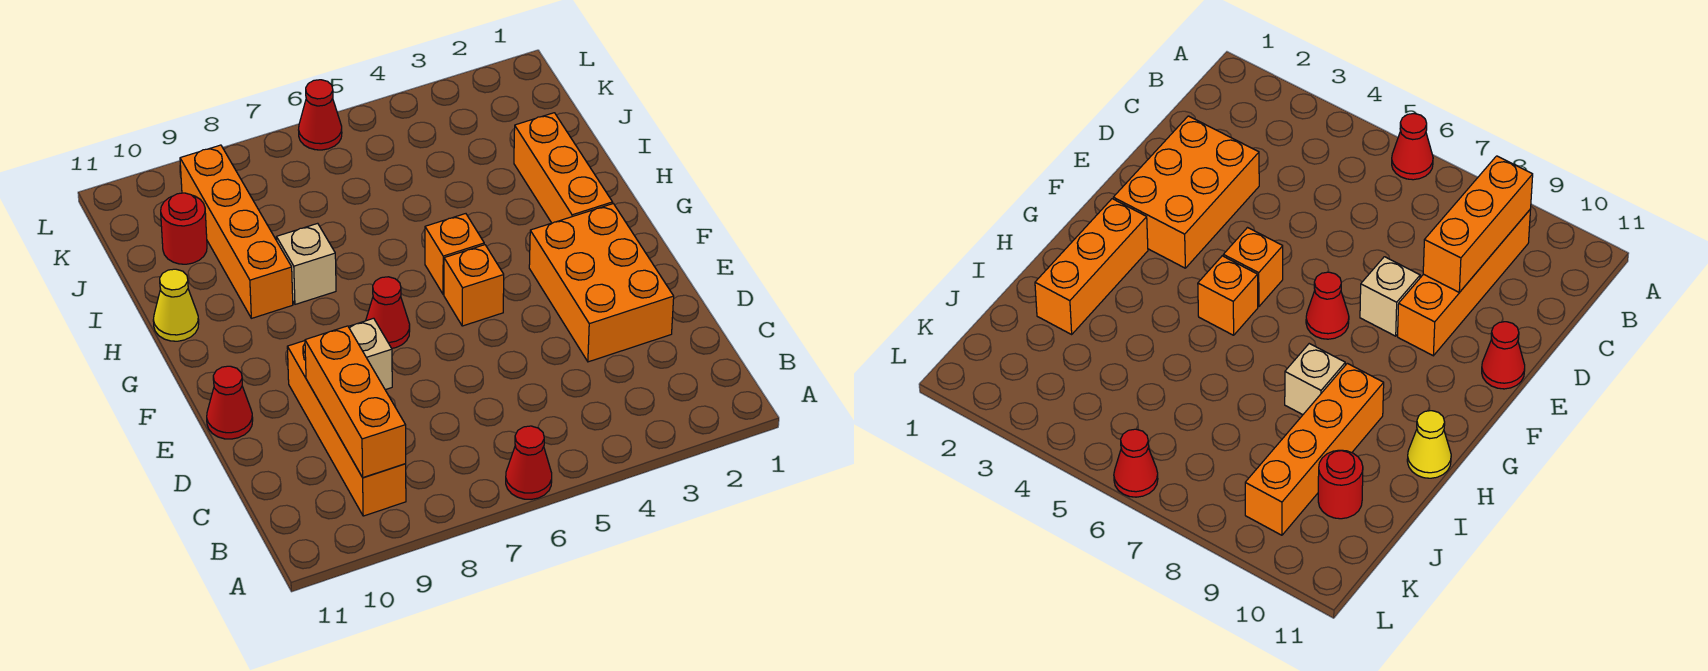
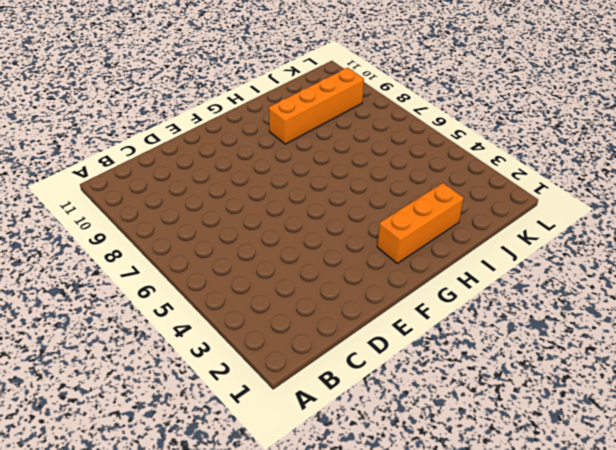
none -> red 1x1 cone [506,426,552,499]
none -> orange 1x4 brick [287,341,406,516]
none -> orange 2x3 brick [529,204,674,362]

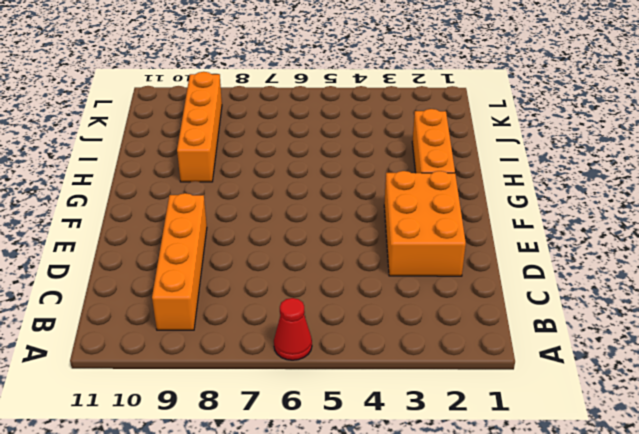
none -> tan 1x1 brick [348,318,392,390]
none -> red 1x1 cone [207,366,253,439]
none -> orange 1x1 brick [444,245,504,326]

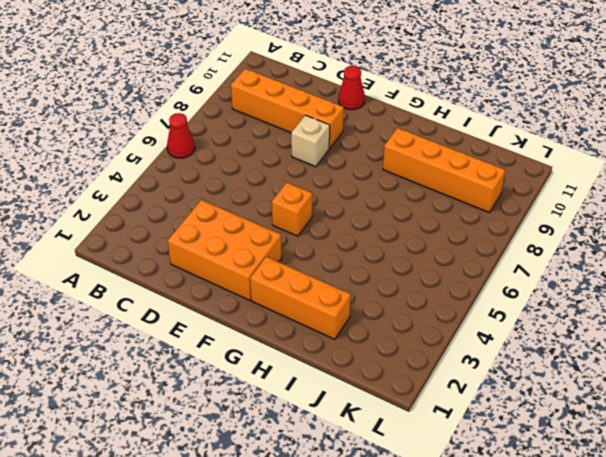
none -> red 1x1 cone [366,277,410,348]
none -> orange 1x1 brick [425,214,484,294]
none -> tan 1x1 brick [276,223,336,304]

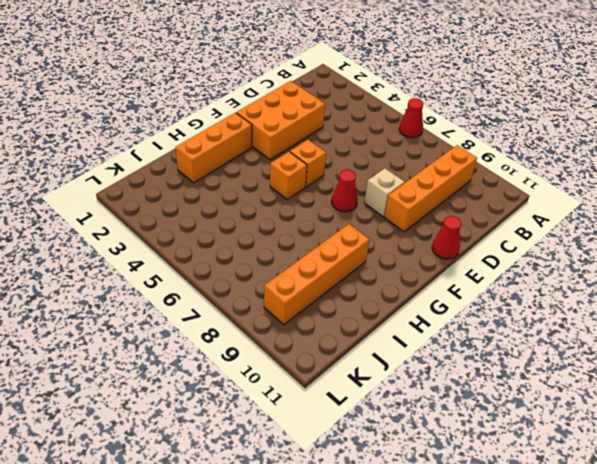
none -> tan 1x1 brick [276,223,336,304]
none -> yellow 1x1 cone [153,269,199,341]
none -> red 1x1 round brick [161,193,207,264]

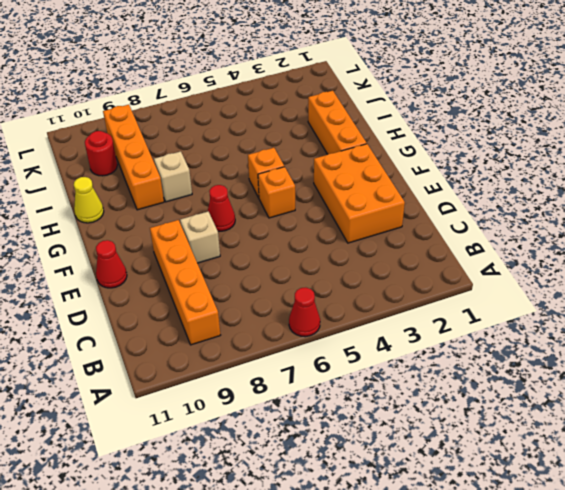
none -> red 1x1 cone [299,80,342,150]
none -> orange 1x3 brick [305,326,406,477]

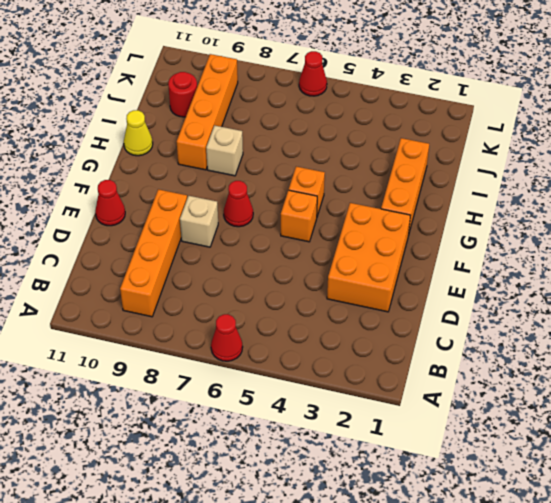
none -> orange 1x3 brick [305,326,406,477]

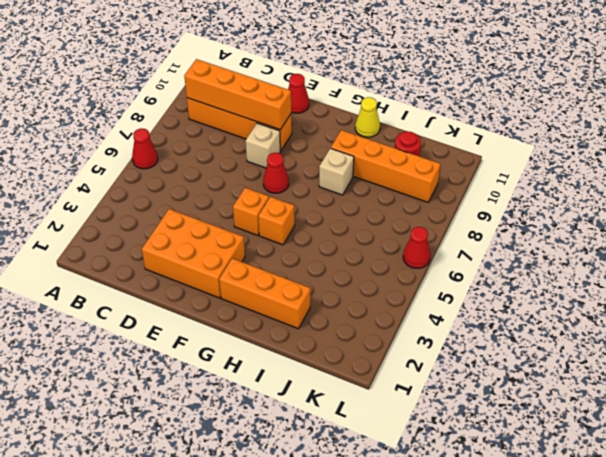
orange 1x4 brick [184,59,291,130] -> orange 1x3 brick [305,326,406,477]

